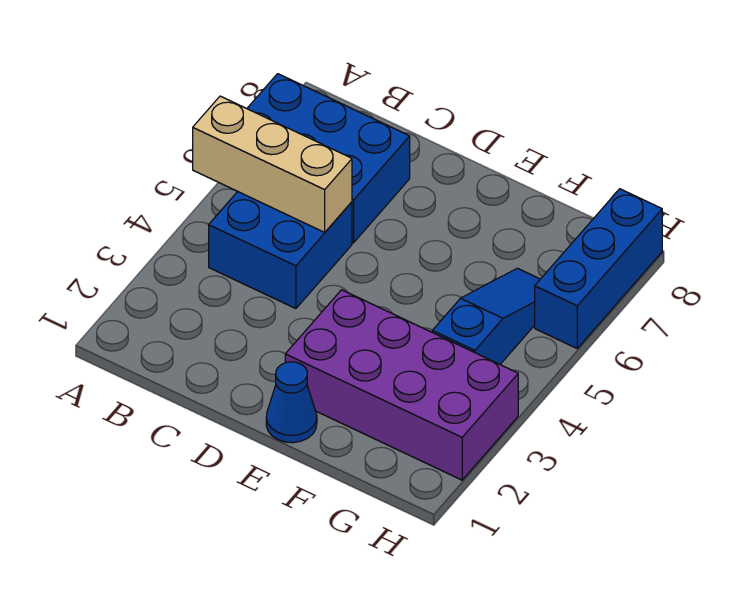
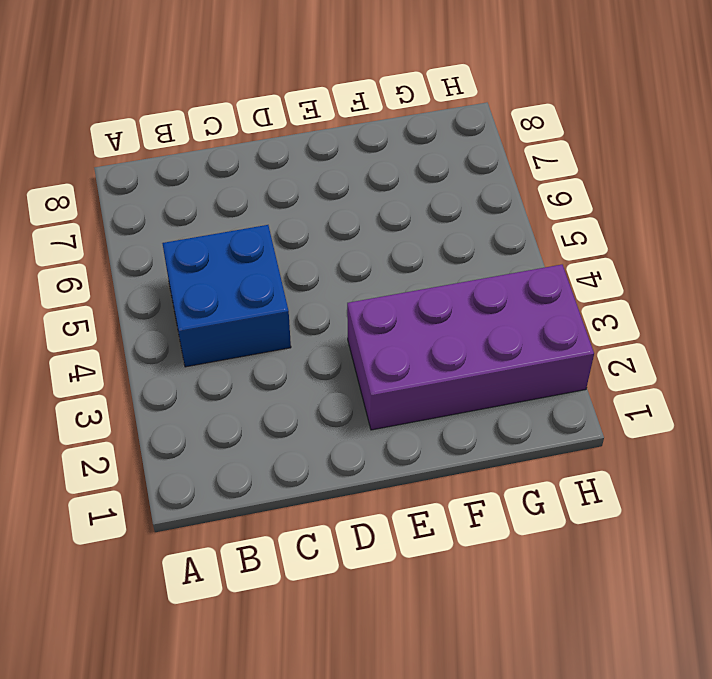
none -> blue 2x3 brick [247,74,410,243]
none -> blue 1x1 cone [266,362,317,443]

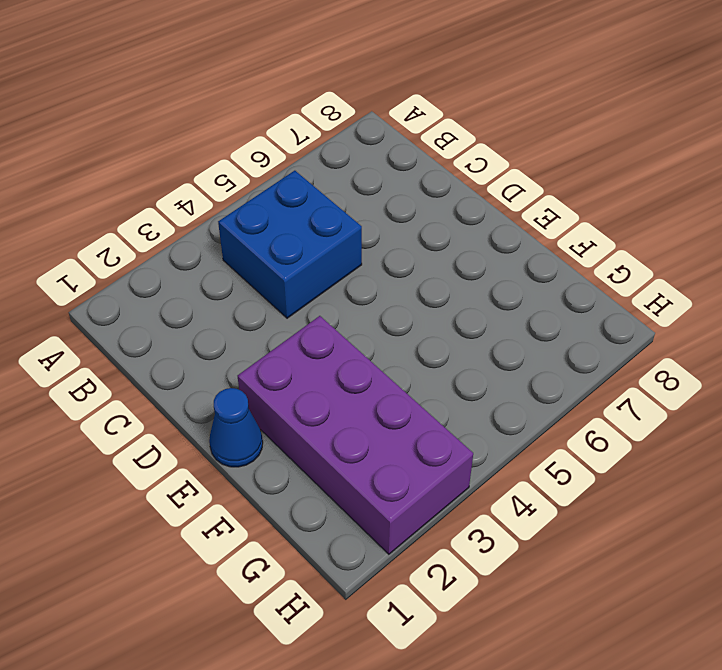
none -> blue 2x3 brick [247,74,410,243]
none -> blue 1x3 slope [432,268,540,364]

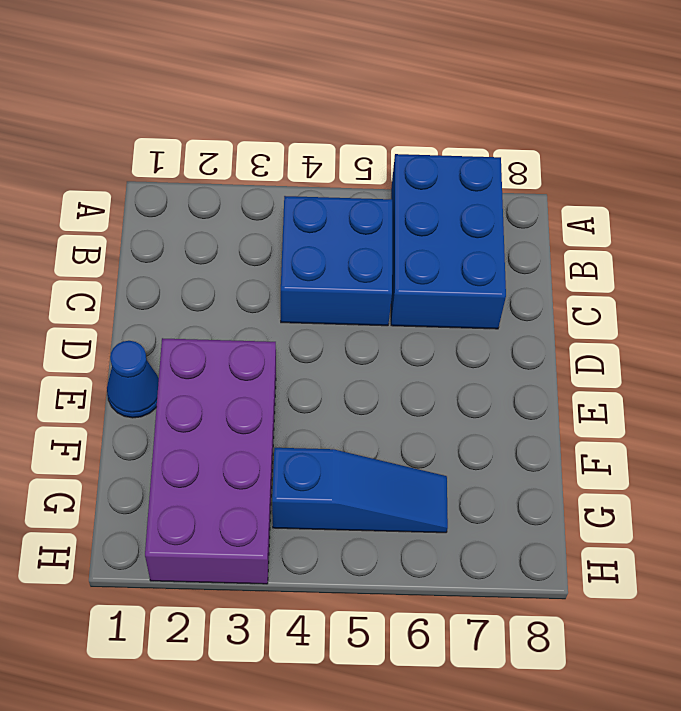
none -> blue 1x3 brick [535,189,662,348]
none -> tan 1x3 brick [193,96,352,232]

